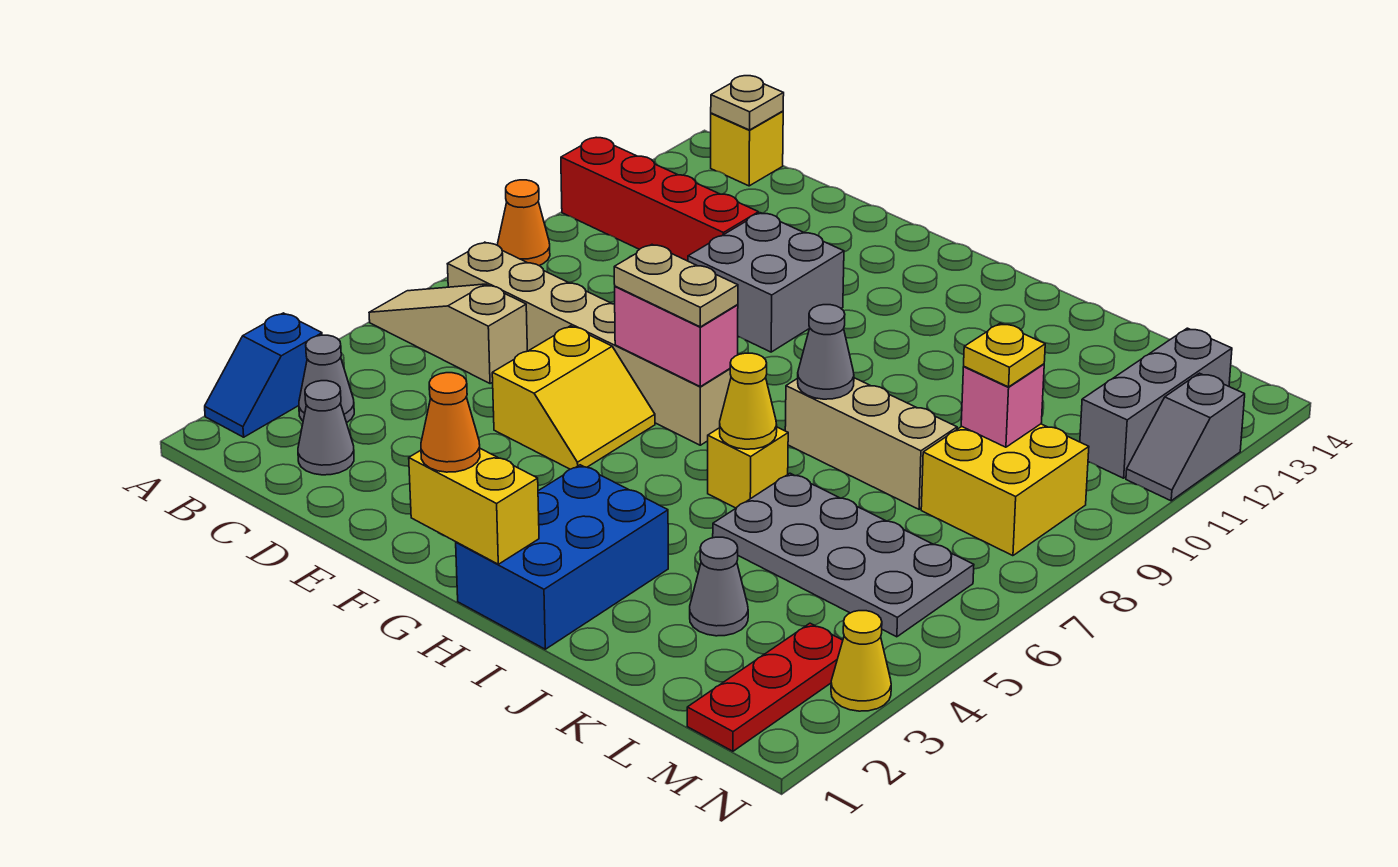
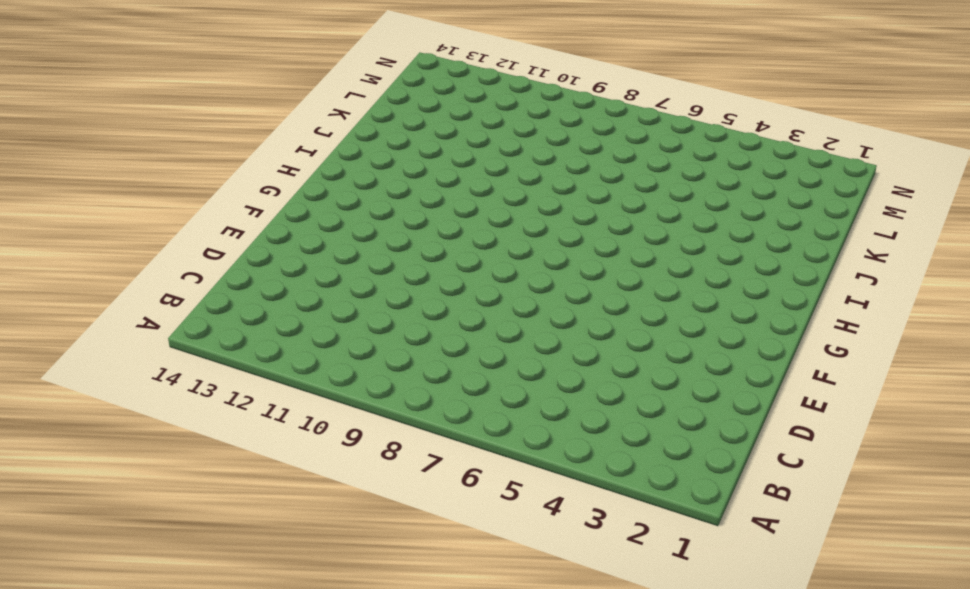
none -> blue 1x2 slope [205,313,322,437]
none -> tan 1x3 slope [369,284,527,384]
none -> orange 1x1 cone [498,180,550,265]

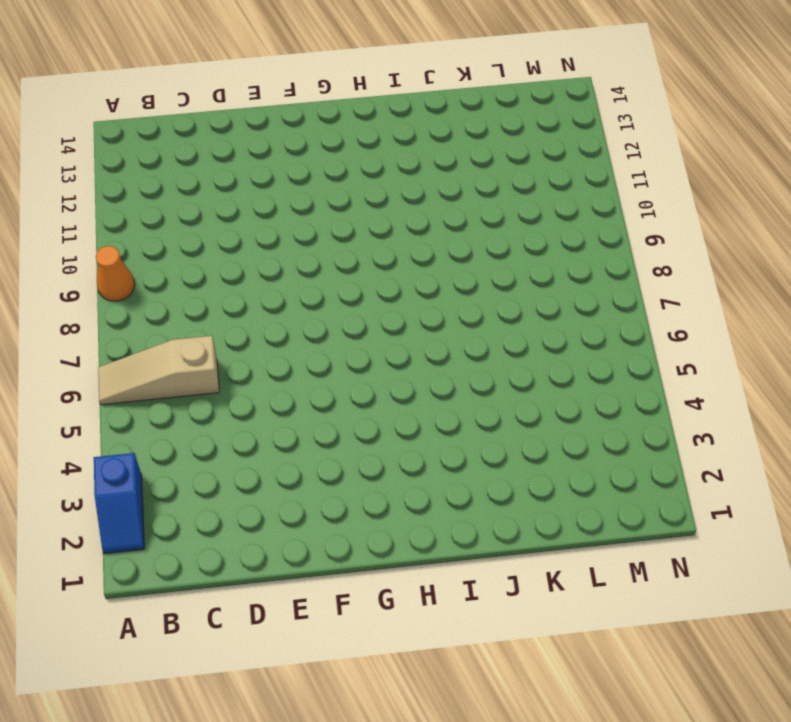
none -> red 1x4 brick [561,138,759,261]
none -> grey 1x1 cone [299,335,354,423]
none -> tan 1x6 brick [448,242,731,445]

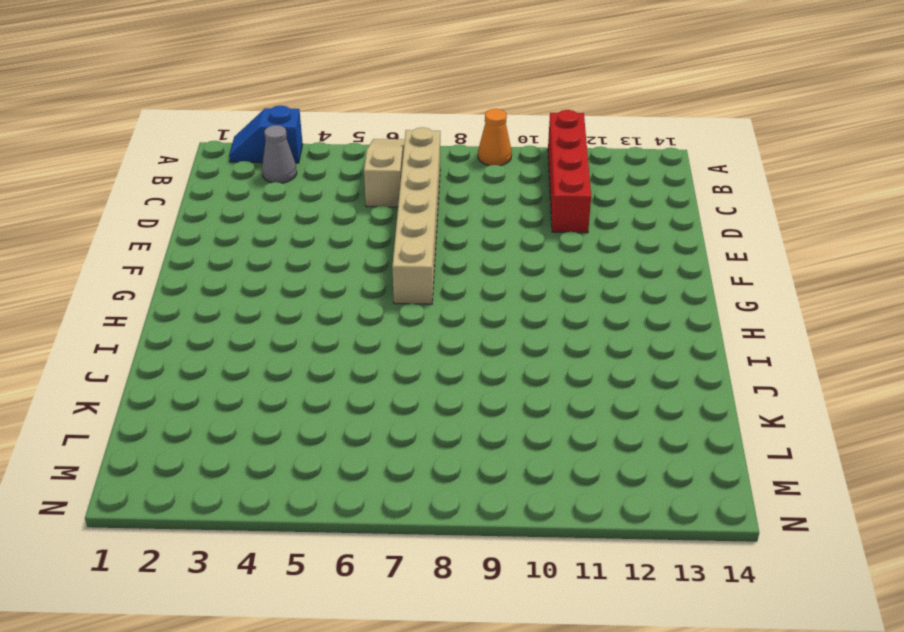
none -> yellow 1x1 brick [711,111,783,186]
none -> grey 1x1 cone [298,381,354,475]
none -> yellow 2x2 slope [492,326,655,469]

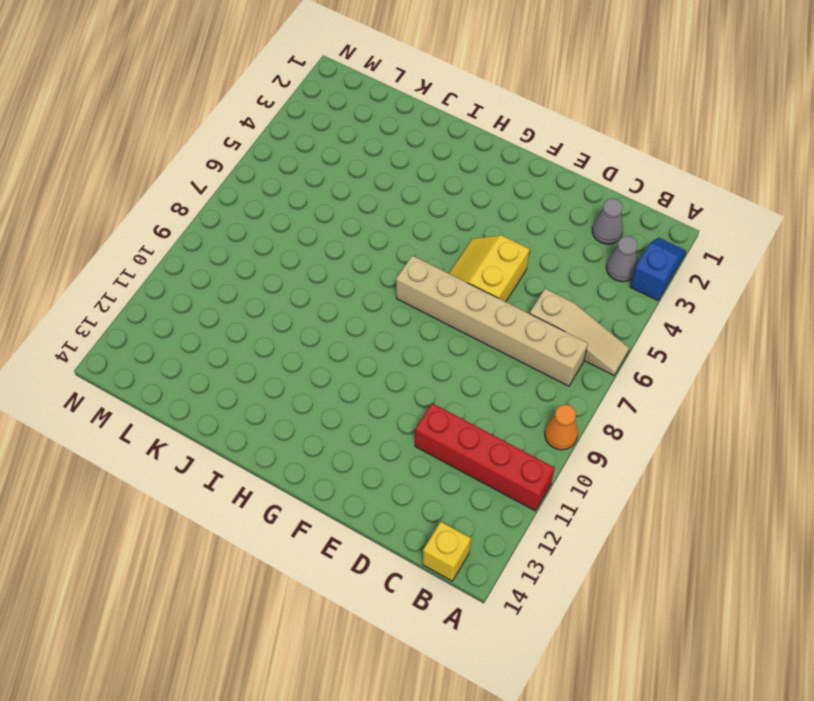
none -> grey 2x2 brick [688,213,844,352]
none -> blue 2x3 brick [456,465,668,649]
none -> yellow 1x1 brick [708,427,788,508]

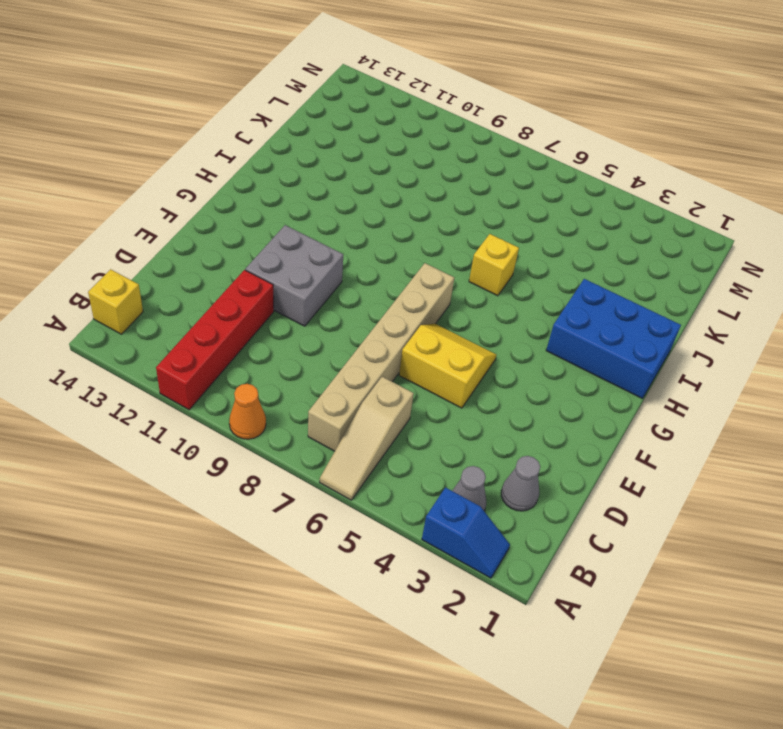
none -> tan 1x3 brick [785,378,957,509]
none -> grey 2x4 plate [713,473,974,637]
none -> grey 1x1 cone [690,537,748,636]

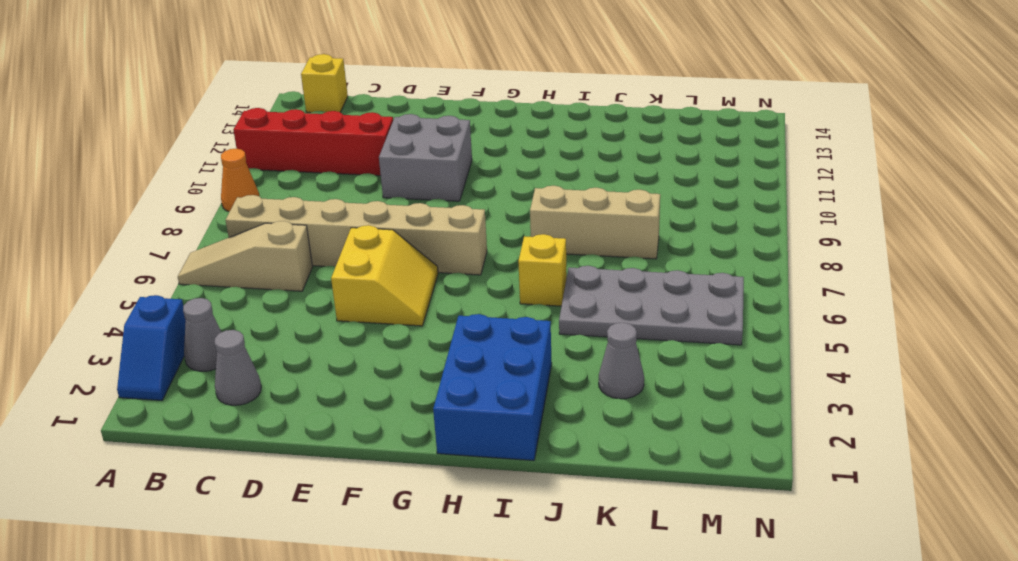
none -> yellow 2x2 brick [921,424,1089,556]
none -> red 1x3 plate [687,623,843,751]
none -> grey 1x3 brick [1080,328,1232,478]

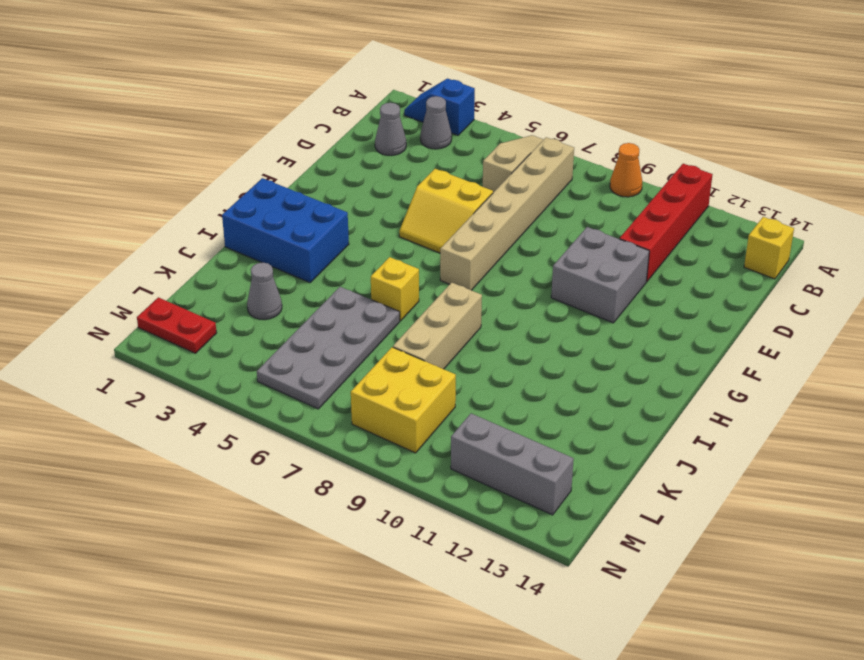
red 1x2 plate [137,297,217,353] -> red 1x3 plate [687,623,843,751]
none -> yellow 1x1 cone [831,611,891,711]
none -> grey 1x2 slope [1126,373,1245,501]
none -> tan 1x1 plate [711,76,784,130]

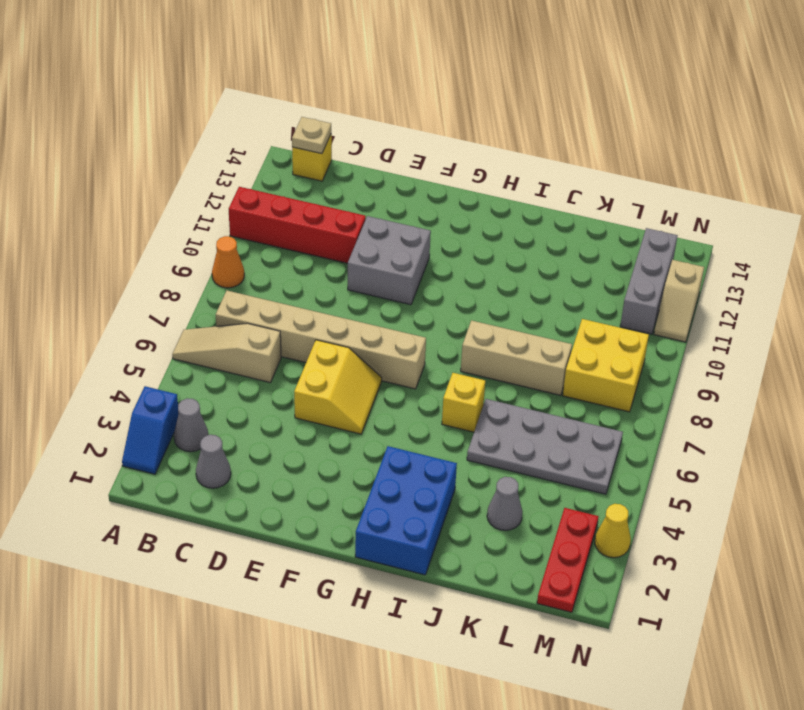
tan 1x2 slope [654,260,704,342] -> grey 1x2 slope [1126,373,1245,501]
none -> pink 1x2 brick [615,286,738,387]
none -> yellow 1x2 brick [409,449,539,564]
none -> yellow 1x1 cone [720,353,777,449]

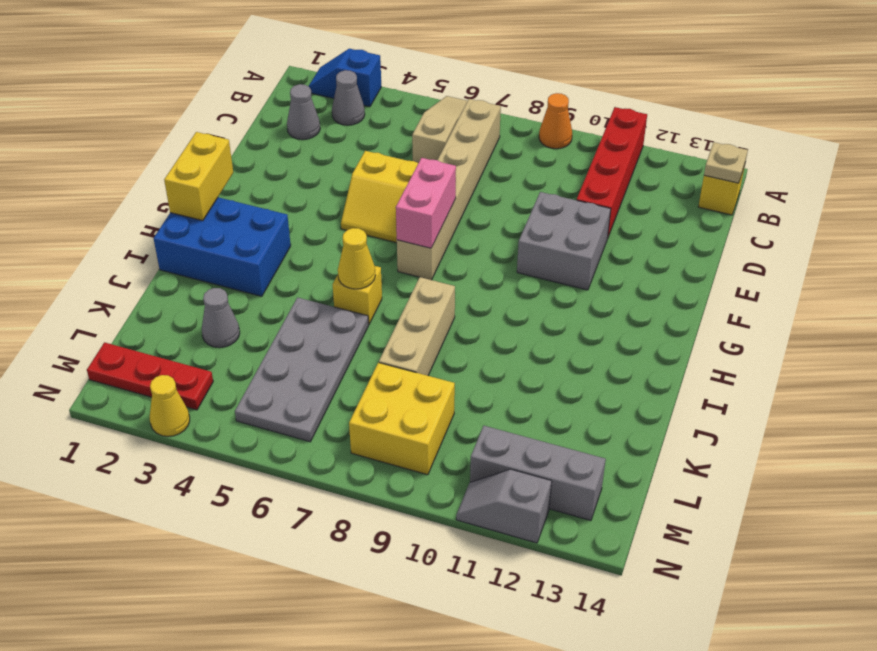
none -> grey 1x1 cone [798,305,854,399]
none -> pink 1x1 brick [961,364,1044,447]
none -> tan 1x2 plate [614,245,738,327]

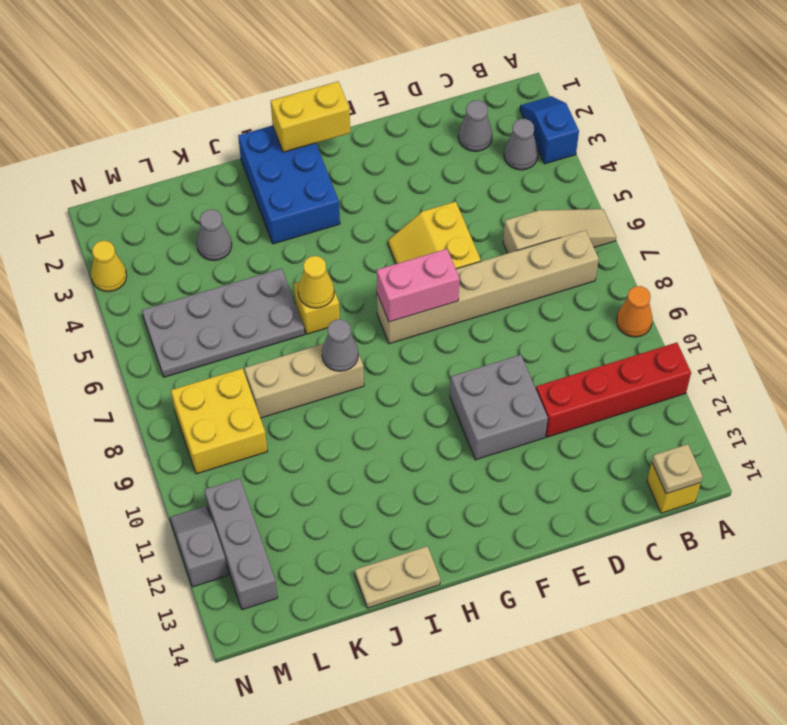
tan 1x2 plate [355,546,440,608] -> tan 1x2 plate moved to [614,245,738,327]
none -> red 1x3 plate [687,623,843,751]
none -> pink 1x1 brick [961,364,1044,447]
none -> orange 1x1 cone [421,373,480,472]

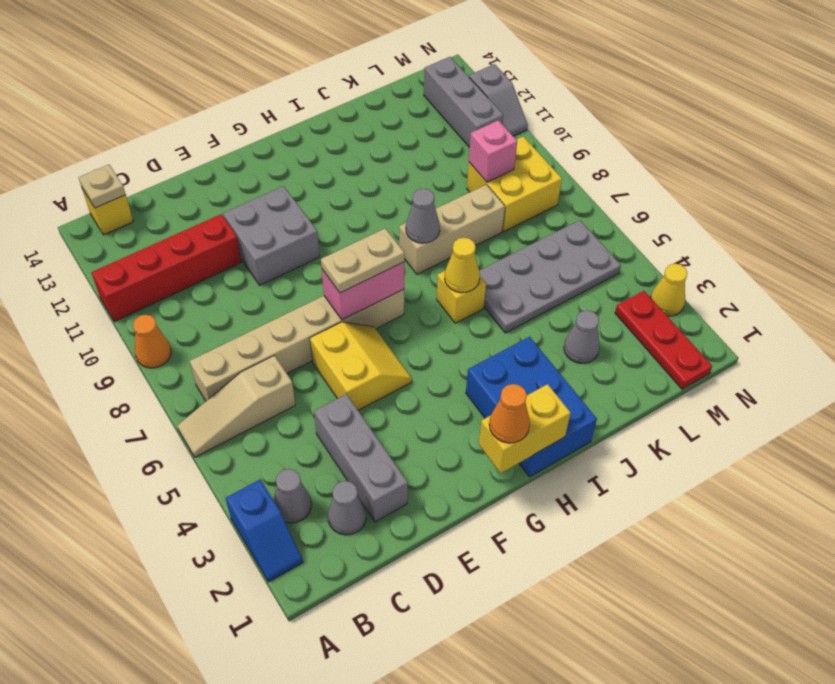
grey 1x3 brick [314,394,408,522] -> none
none -> yellow 1x1 plate [964,323,1045,387]

